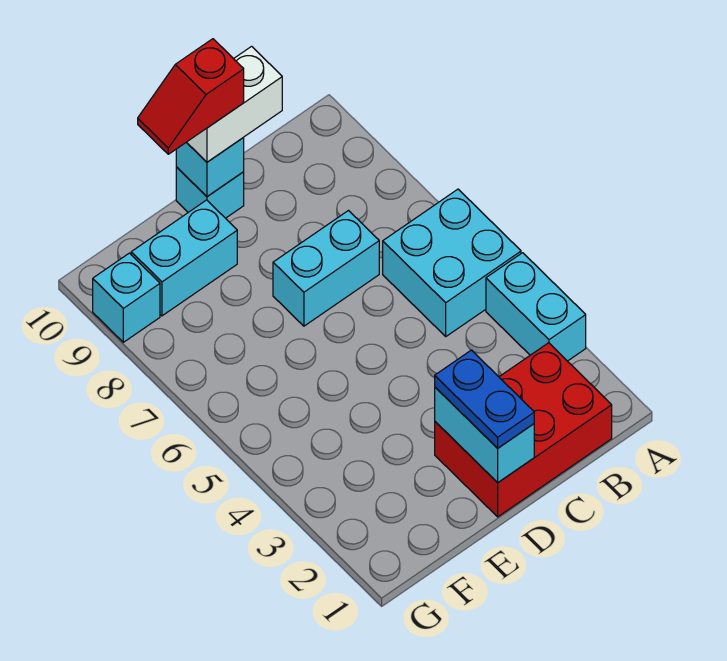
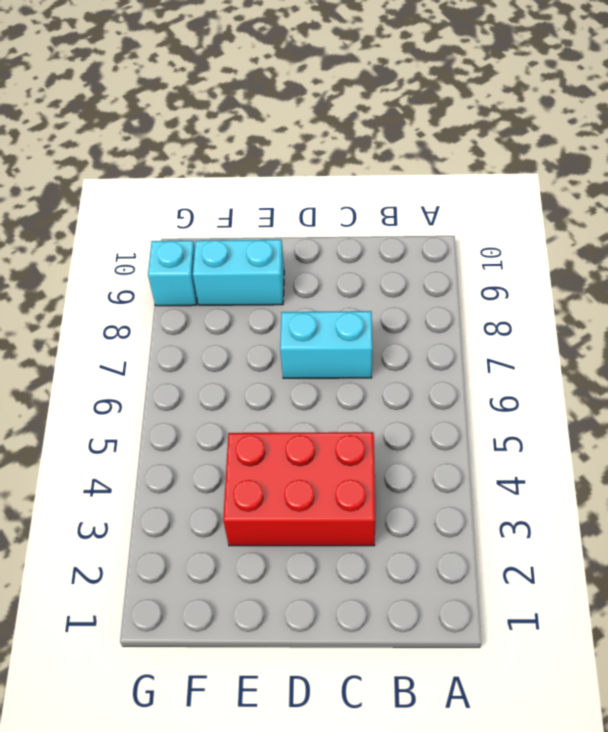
red 2x3 brick [223,432,375,546] -> red 2x3 brick moved to [435,343,612,517]
none -> cyan 1x2 brick [486,253,586,361]
none -> cyan 2x2 brick [383,189,521,336]
none -> cyan 1x1 brick [176,167,244,218]

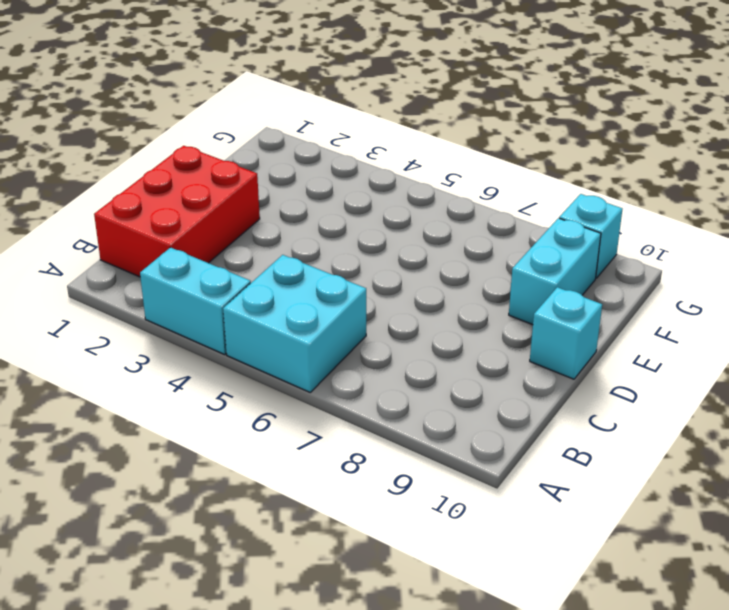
none -> cyan 1x2 brick [273,211,379,326]
none -> cyan 1x2 brick [435,387,534,483]
none -> cyan 1x1 brick [176,138,244,196]

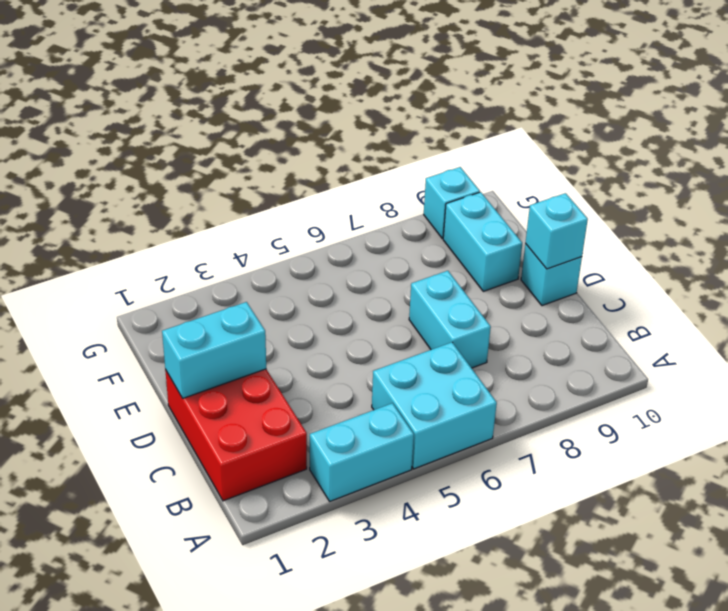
none -> white 1x2 brick [186,46,282,162]
none -> blue 1x2 plate [435,350,534,448]
none -> red 1x2 slope [138,39,244,154]

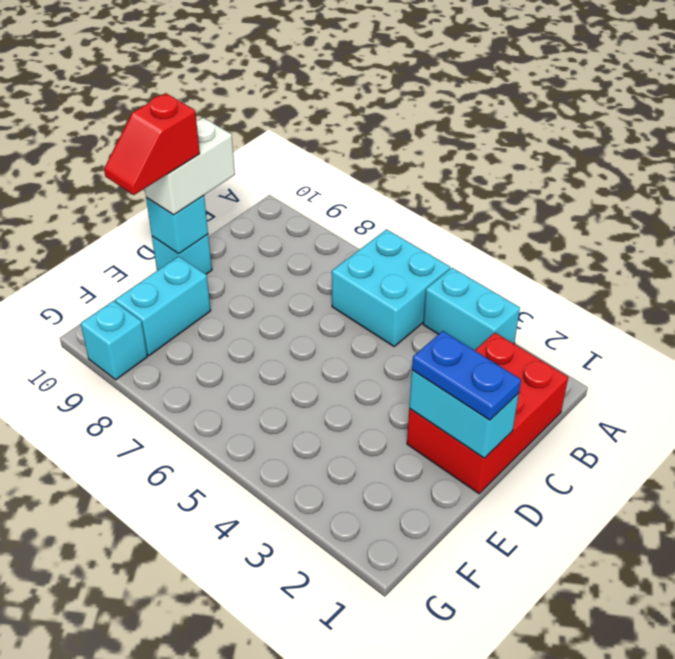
none -> cyan 1x2 brick [273,211,379,326]

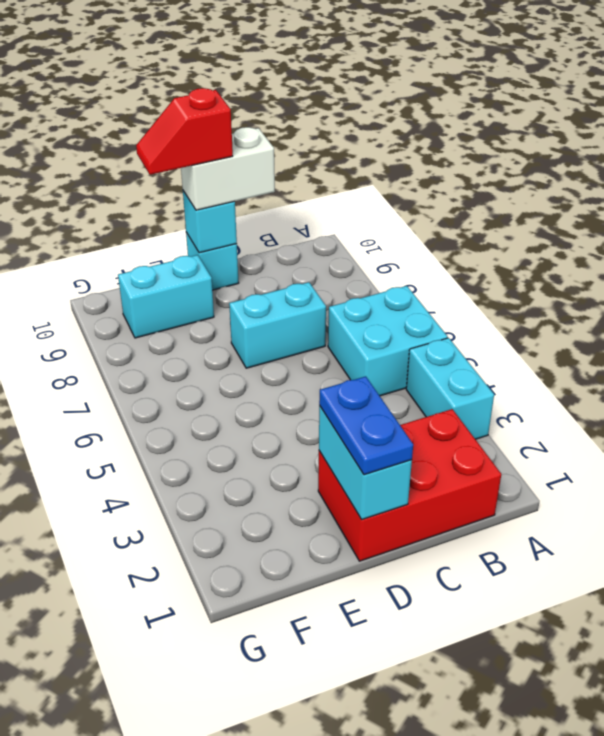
none -> cyan 1x1 brick [93,253,160,342]

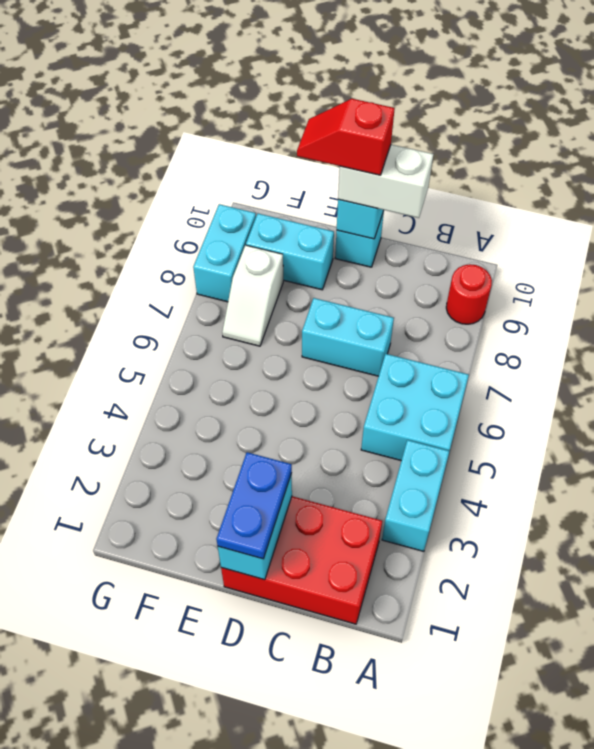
red 1x1 round brick [446,264,492,324] -> none
white 1x2 slope [222,245,283,346] -> none
cyan 1x2 brick [193,204,256,302] -> cyan 1x1 brick [93,253,160,342]

